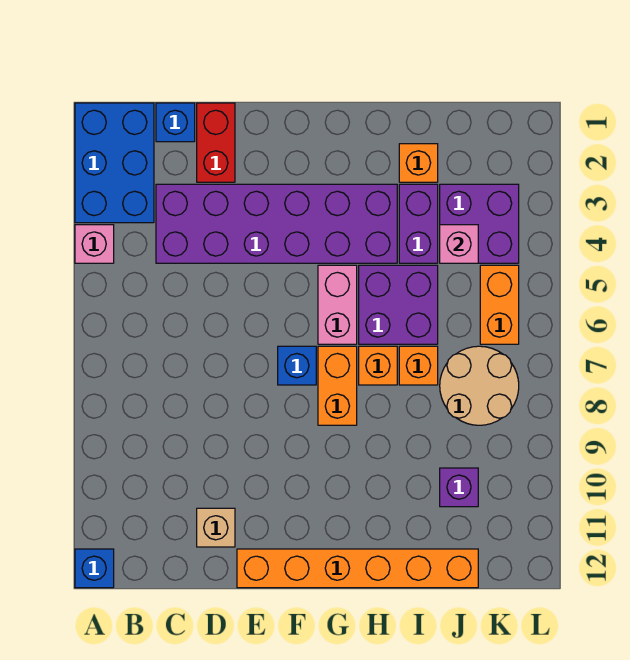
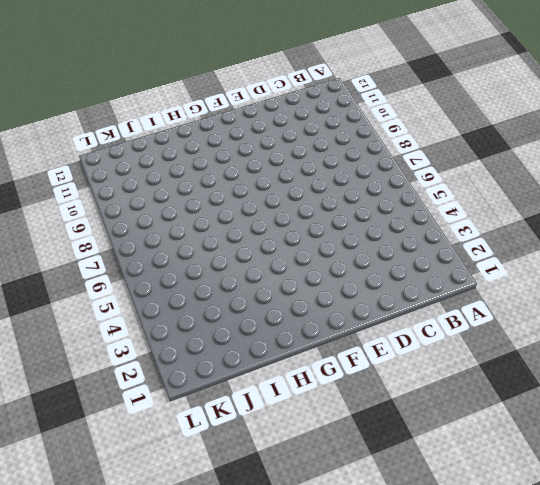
none -> blue 2x3 brick [75,103,154,223]
none -> pink 1x1 brick [75,225,114,263]
none -> blue 1x1 brick [75,549,114,588]

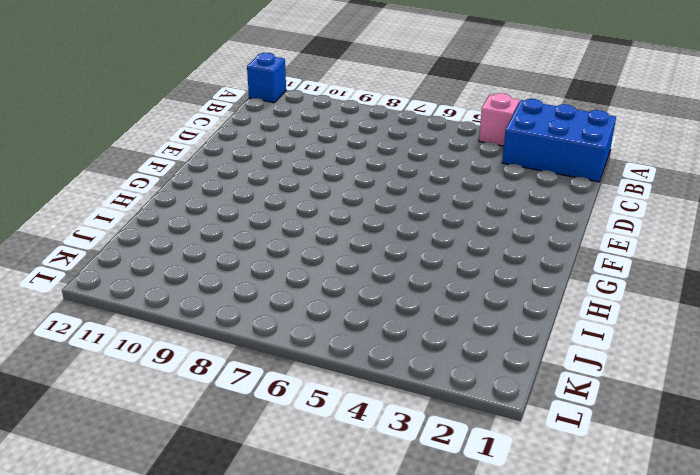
none -> blue 1x1 brick [156,103,195,142]
none -> purple 2x6 brick [156,184,397,263]
none -> red 1x2 brick [197,103,235,182]

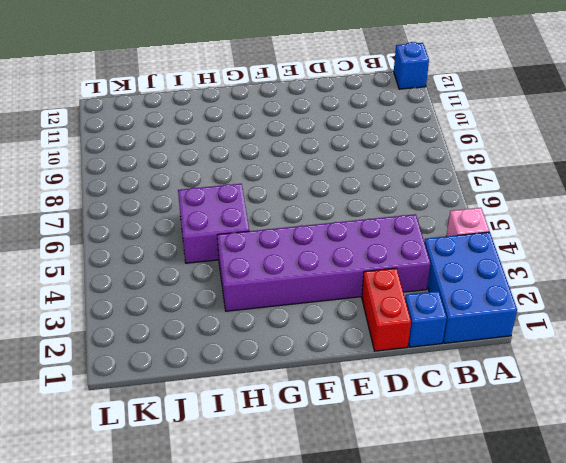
none -> tan 1x1 brick [197,508,235,547]
none -> orange 1x6 brick [237,549,478,588]
none -> blue 1x1 brick [278,346,316,385]

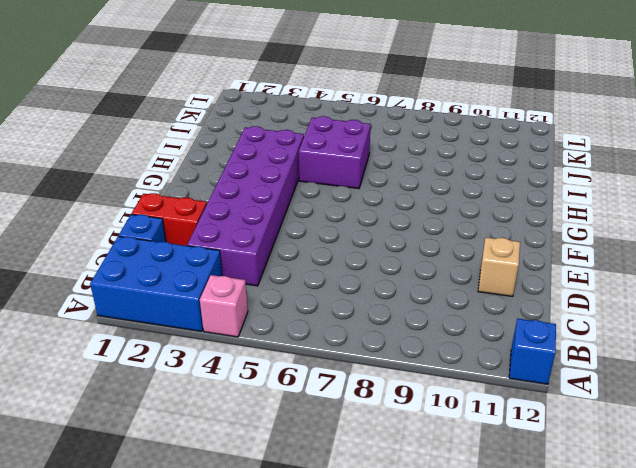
none -> orange 1x6 brick [237,549,478,588]
none -> blue 1x1 brick [278,346,316,385]
none -> pink 1x2 brick [318,265,357,344]

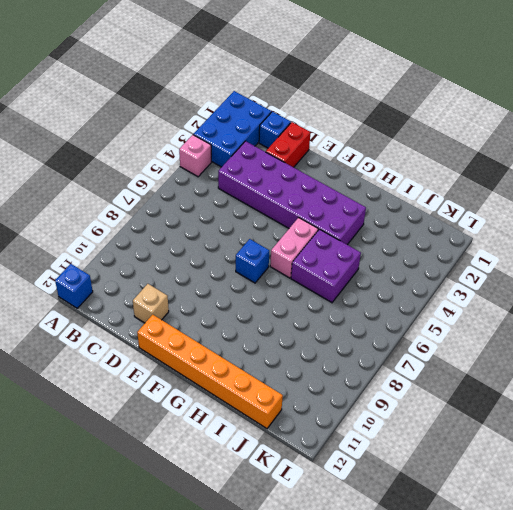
none -> orange 1x2 brick [318,346,357,425]
none -> orange 1x1 brick [359,346,397,385]
none -> orange 1x1 brick [399,144,438,182]

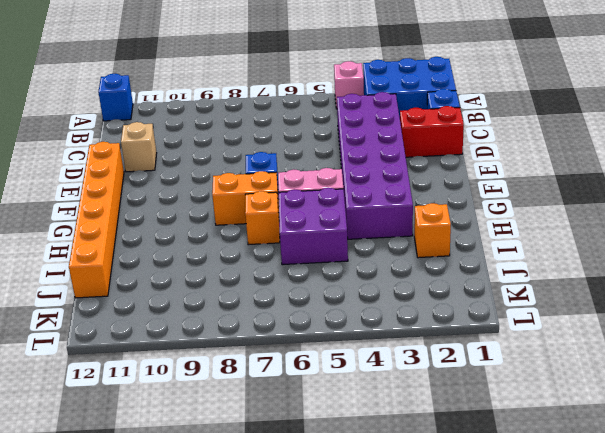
none -> purple 1x2 brick [399,184,438,263]
none -> orange 1x1 brick [399,346,438,385]
none -> purple 2x2 brick [440,184,519,263]

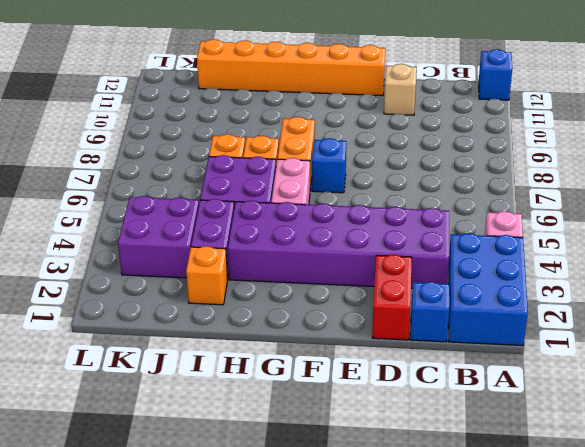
none -> tan 2x2 round brick [440,346,519,425]
none -> purple 1x1 brick [440,468,478,507]
none -> orange 1x2 brick [480,265,519,344]

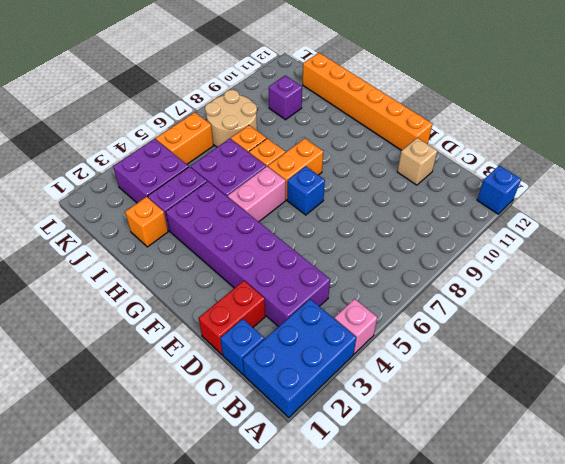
none -> pink 1x1 brick [440,225,478,263]

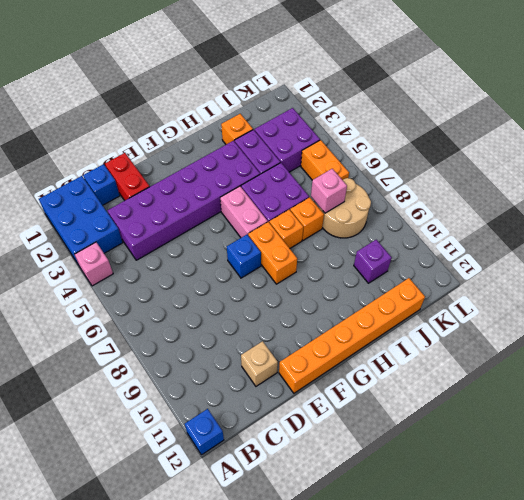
pink 1x1 brick [311,169,347,213] -> pink 1x1 brick moved to [440,225,478,263]

